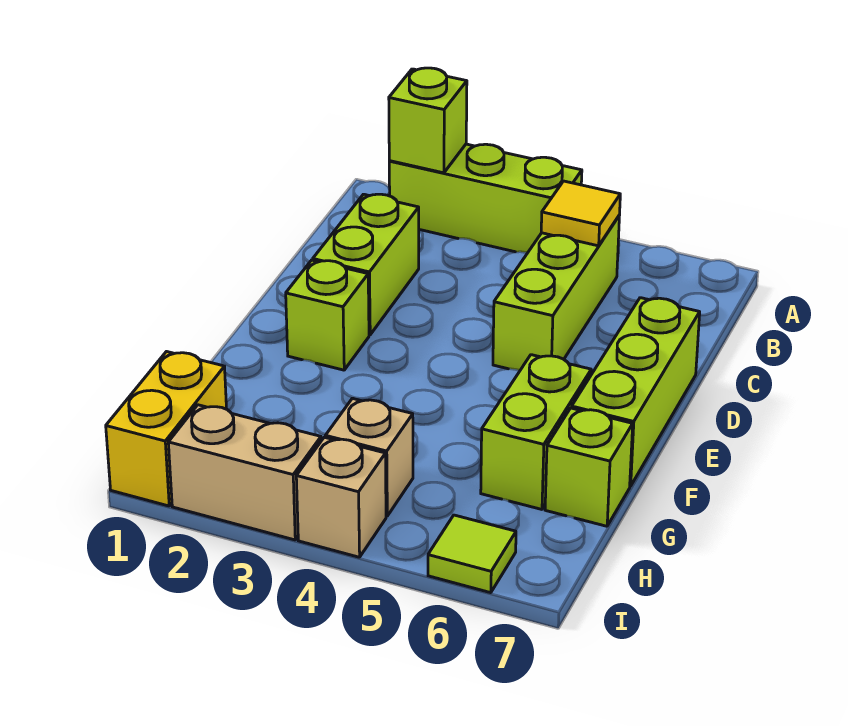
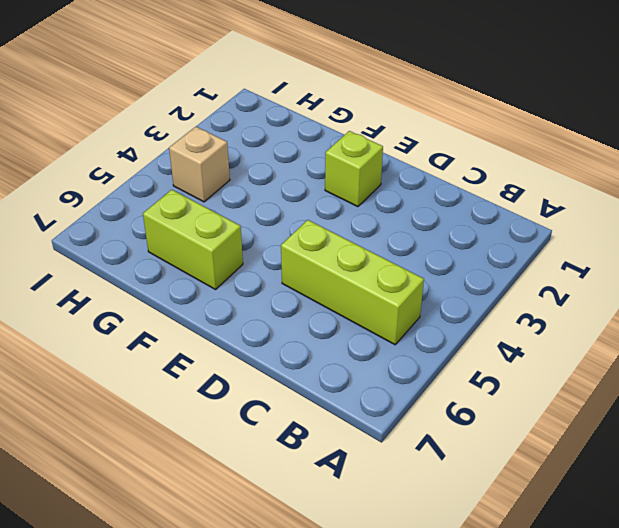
none -> lime 1x3 brick [389,144,582,253]
none -> lime 1x2 brick [313,194,419,335]
none -> lime 1x3 brick [572,298,700,486]

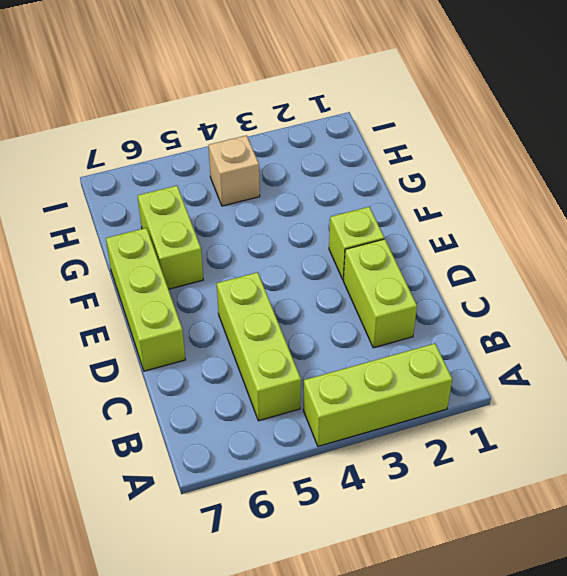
none -> lime 1x1 brick [545,408,633,526]
none -> yellow 1x2 brick [106,352,226,506]
none -> tan 1x2 brick [168,405,321,540]

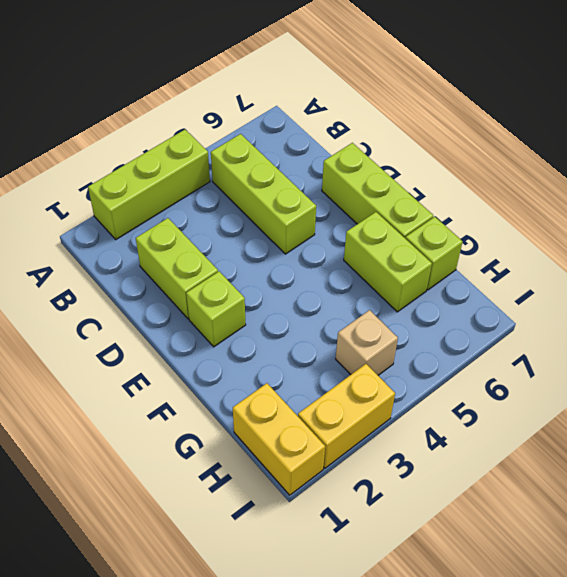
yellow 1x2 brick [298,364,395,468] -> tan 1x2 brick [168,405,321,540]
none -> tan 1x1 brick [296,437,386,557]
none -> lime 1x1 tile [428,515,516,593]
none -> lime 1x1 brick [389,68,467,173]

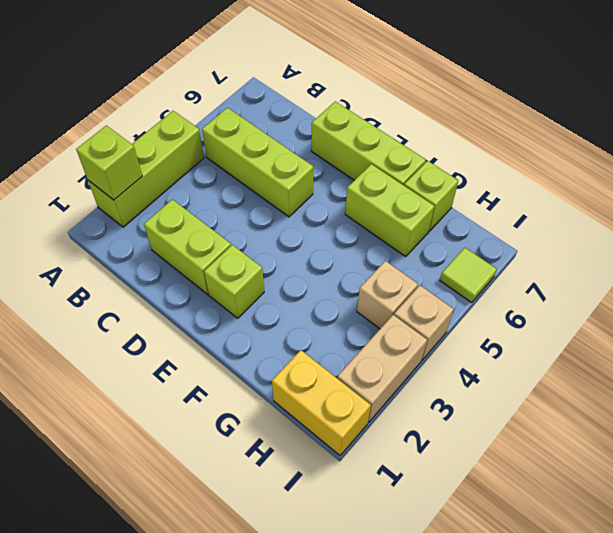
none -> yellow 1x1 tile [541,181,620,246]

